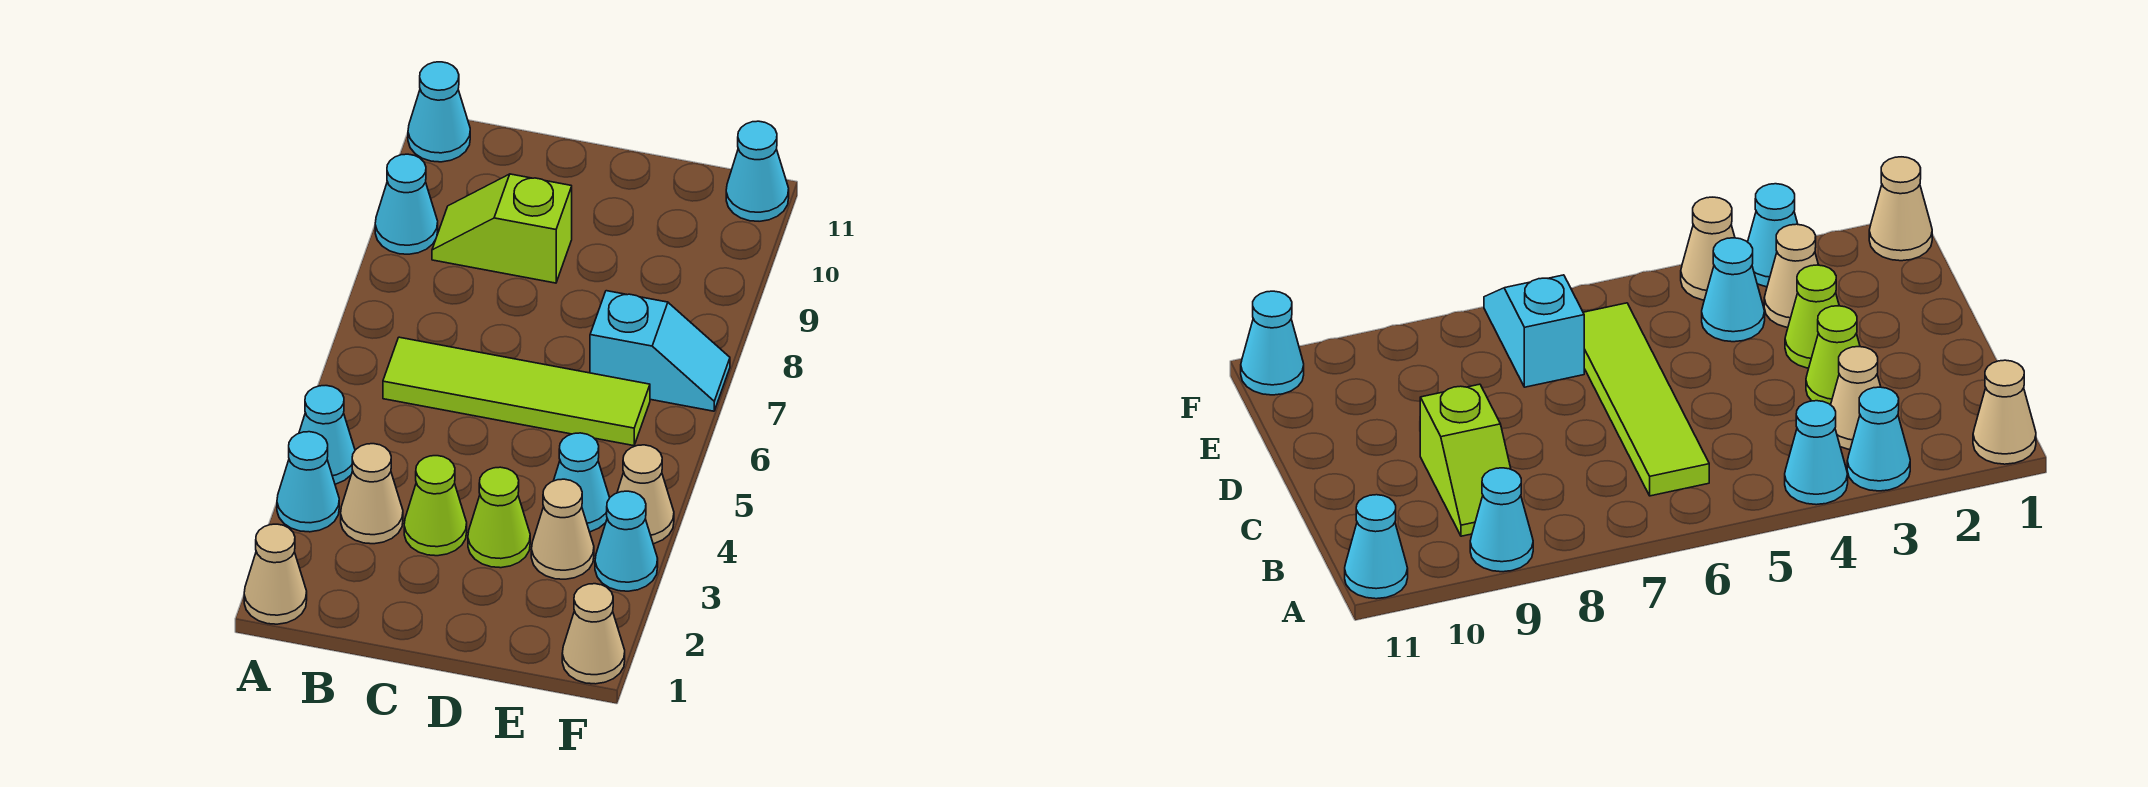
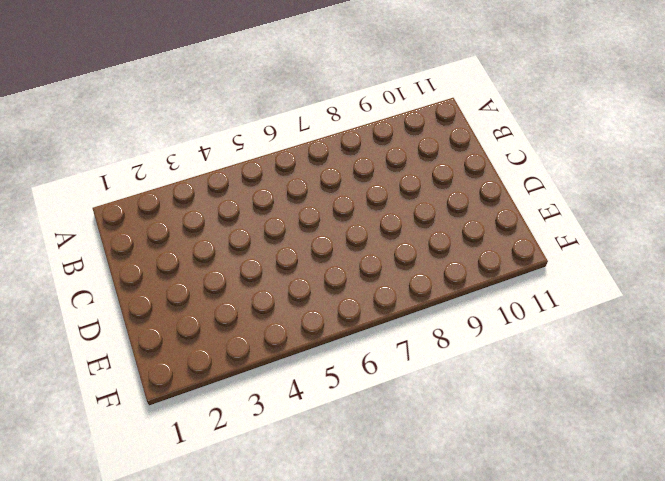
none -> tan 1x1 cone [244,524,307,624]
none -> cyan 1x1 cone [277,432,339,532]
none -> cyan 1x1 cone [299,386,355,484]

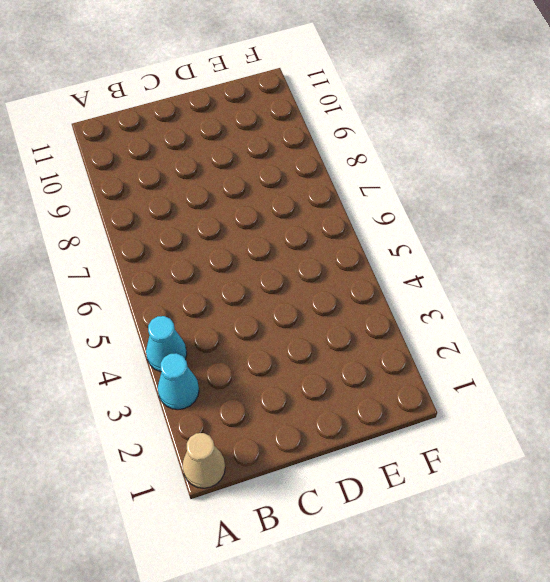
none -> cyan 1x1 cone [375,154,438,254]
none -> cyan 1x1 cone [408,62,470,162]
none -> tan 1x1 cone [341,444,403,544]

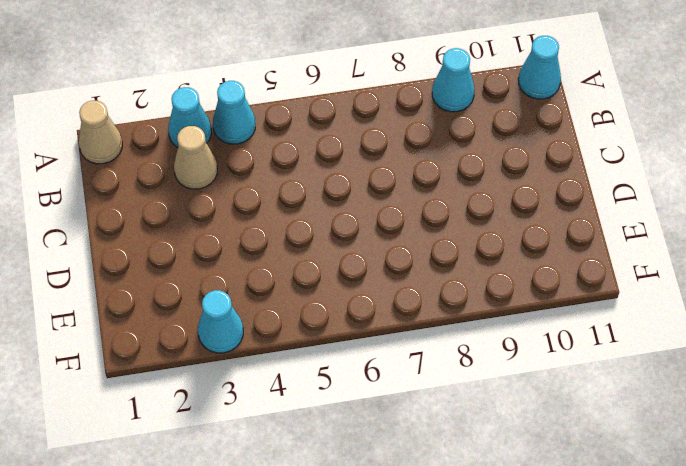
none -> lime 1x4 tile [383,337,650,446]
none -> lime 1x2 slope [432,174,572,283]
none -> lime 1x1 cone [404,456,467,556]

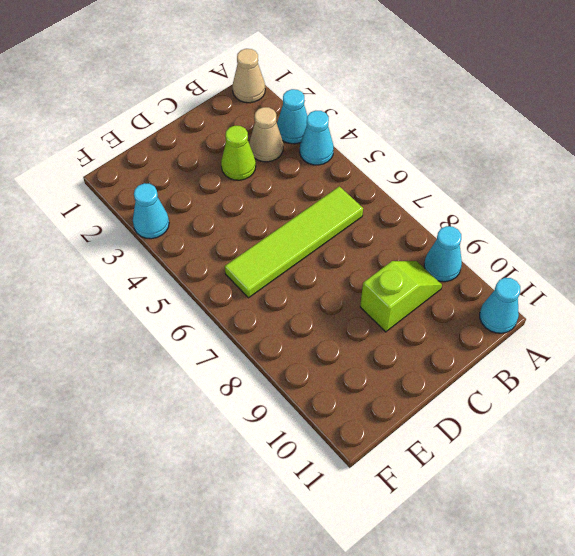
none -> lime 1x1 cone [468,467,530,568]
none -> tan 1x1 cone [531,479,594,579]
none -> cyan 1x1 cone [554,433,610,532]

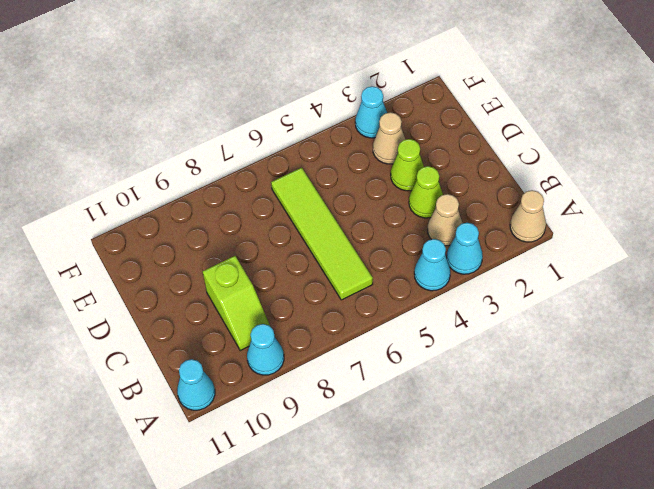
none -> cyan 1x1 cone [554,433,610,532]
none -> cyan 1x2 slope [590,291,730,411]
none -> tan 1x1 cone [562,584,625,684]

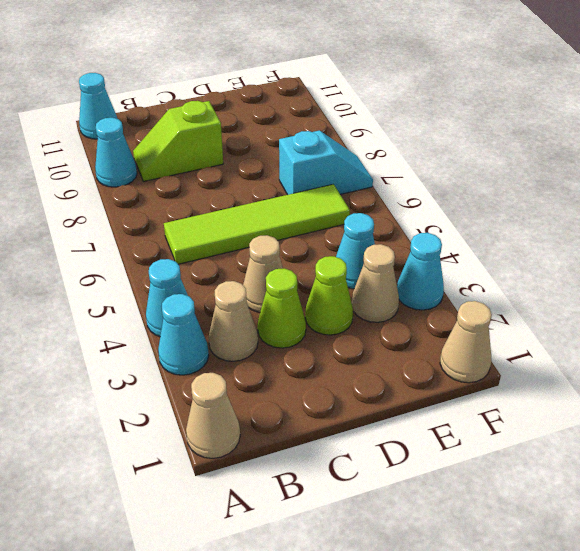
tan 1x1 cone [243,235,283,312] -> tan 1x1 cone moved to [617,445,674,544]
none -> cyan 1x1 cone [726,121,789,221]

